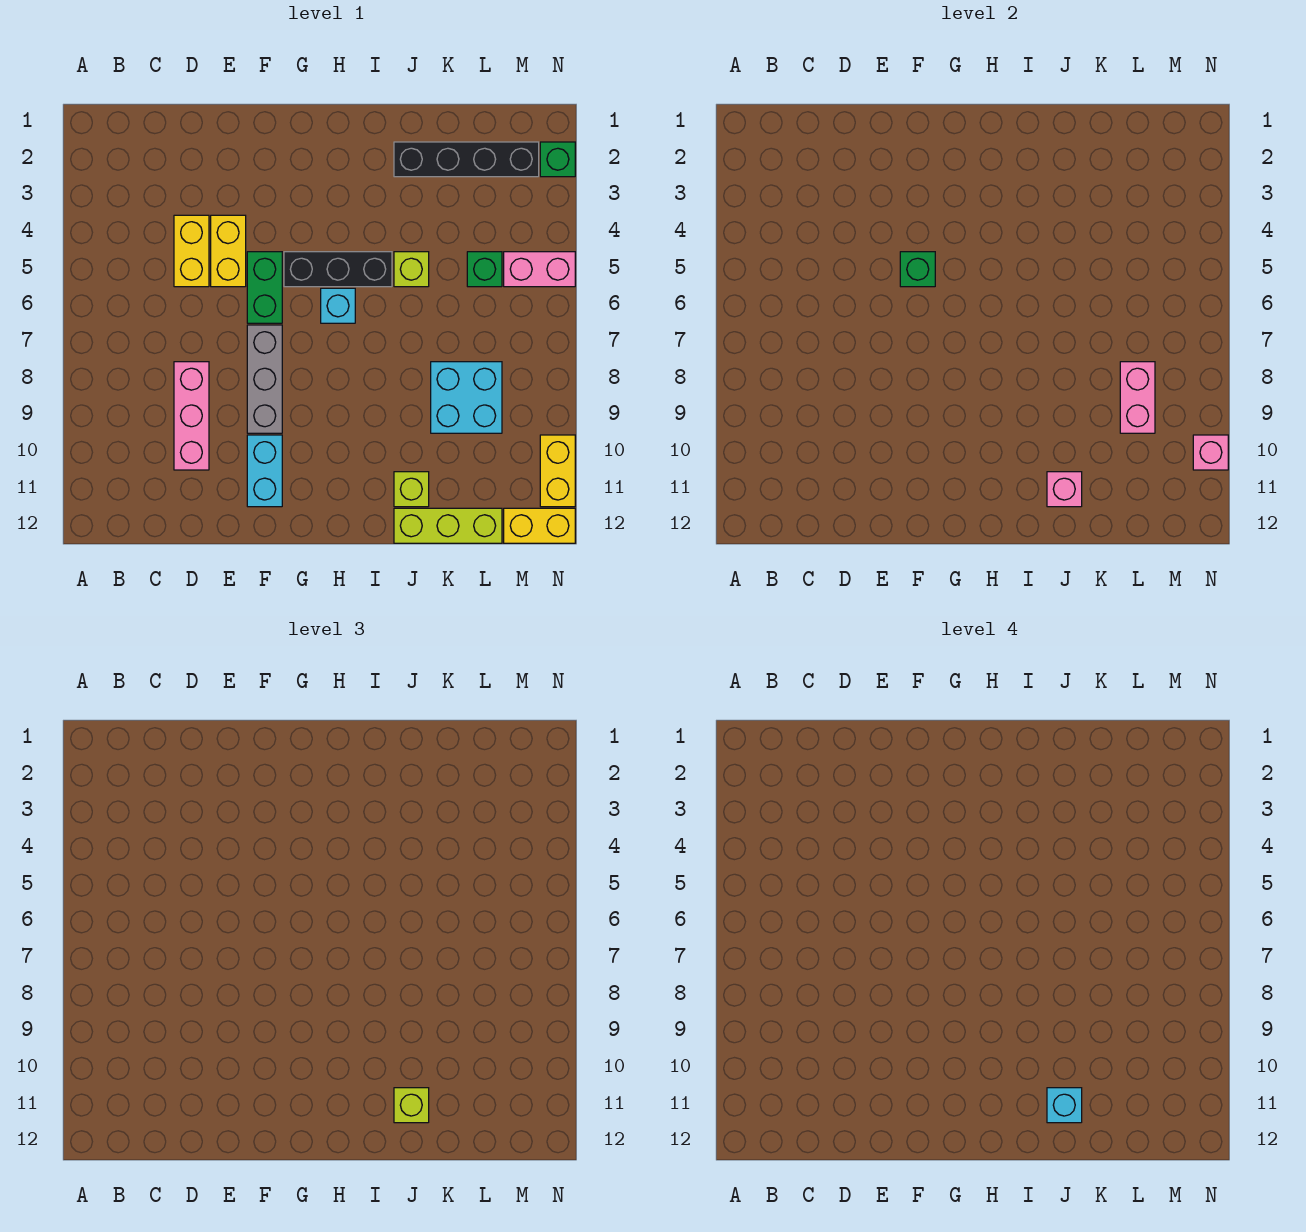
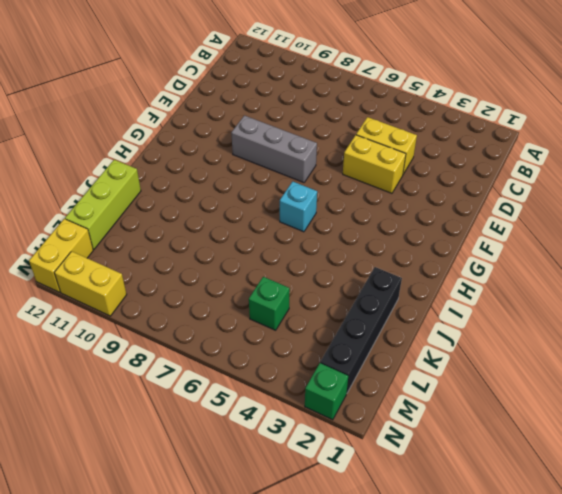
none -> pink 1x3 brick [174,362,209,470]
none -> green 1x2 brick [247,252,282,323]
none -> cyan 1x2 brick [247,435,282,507]

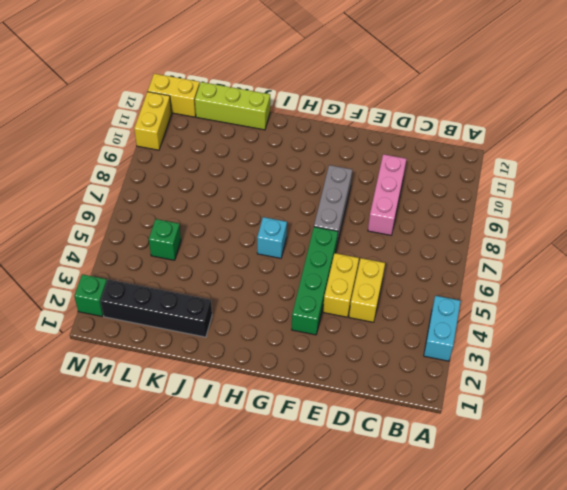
cyan 1x2 brick [424,296,461,361] -> cyan 1x2 brick moved to [247,435,282,507]
green 1x4 brick [292,227,338,335] -> green 1x2 brick [247,252,282,323]
none -> black 1x3 brick [284,252,392,287]
none -> lime 1x1 brick [394,252,429,287]
none -> lime 1x1 brick [394,472,429,507]

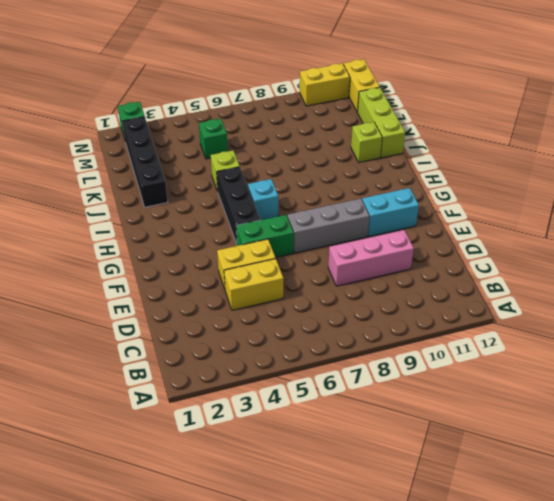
none -> cyan 2x2 brick [431,362,502,433]
none -> pink 1x2 brick [504,252,575,287]
none -> green 1x1 brick [900,252,935,287]

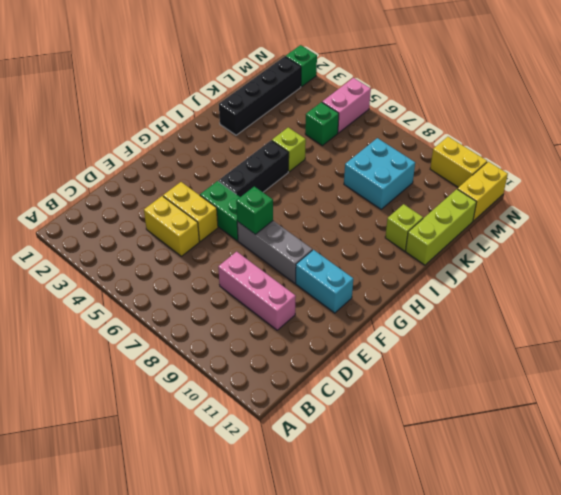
green 1x1 brick [236,186,273,235] -> green 1x1 brick moved to [900,252,935,287]
none -> cyan 1x1 brick [321,288,355,323]
none -> pink 1x1 brick [1047,472,1082,507]
none -> pink 1x2 brick [1120,362,1155,433]

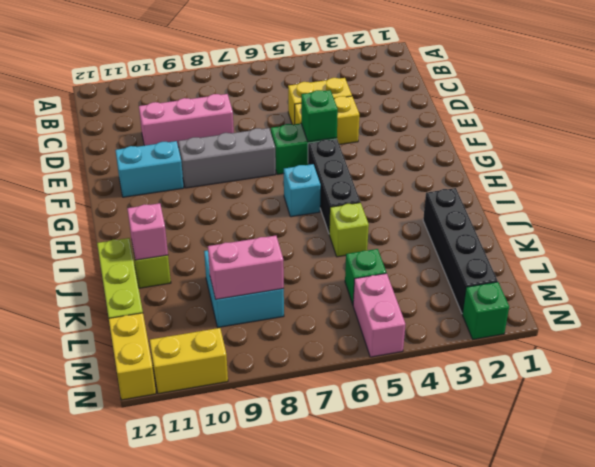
none -> pink 1x1 brick [1193,435,1228,470]
none -> lime 1x1 brick [394,1088,429,1123]
none -> cyan 1x1 brick [1047,1088,1082,1123]

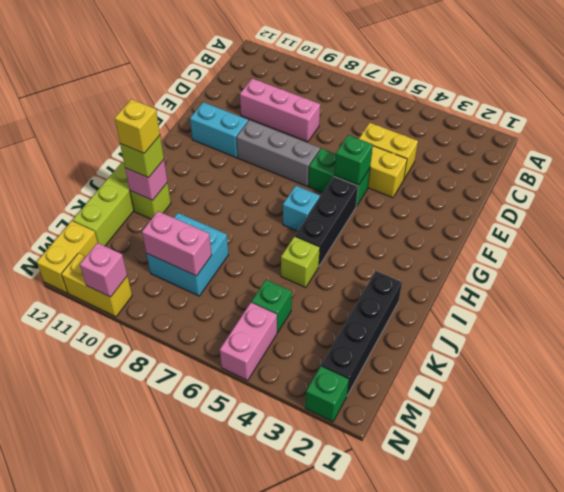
yellow 1x1 brick [115,99,160,153] -> cyan 1x1 brick [1047,1088,1082,1123]

